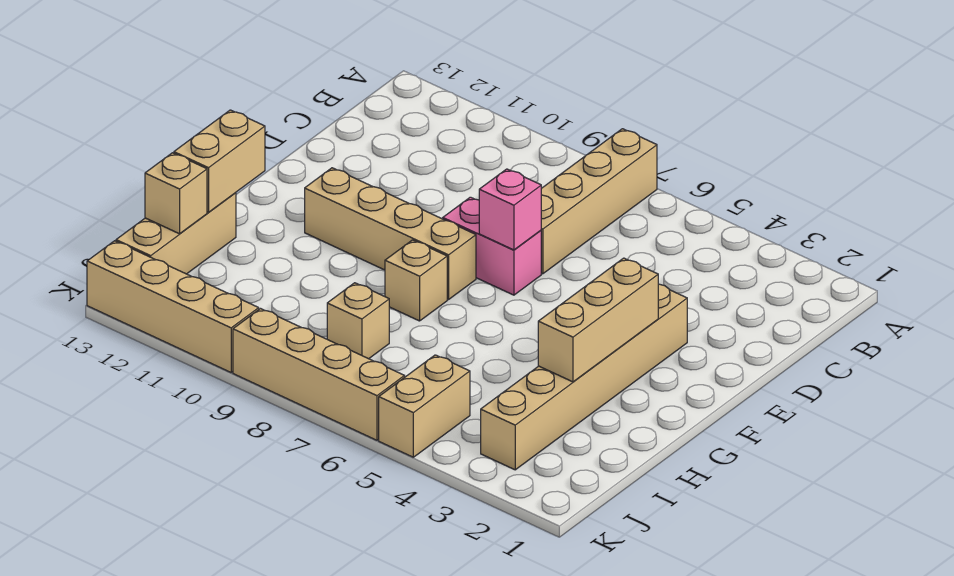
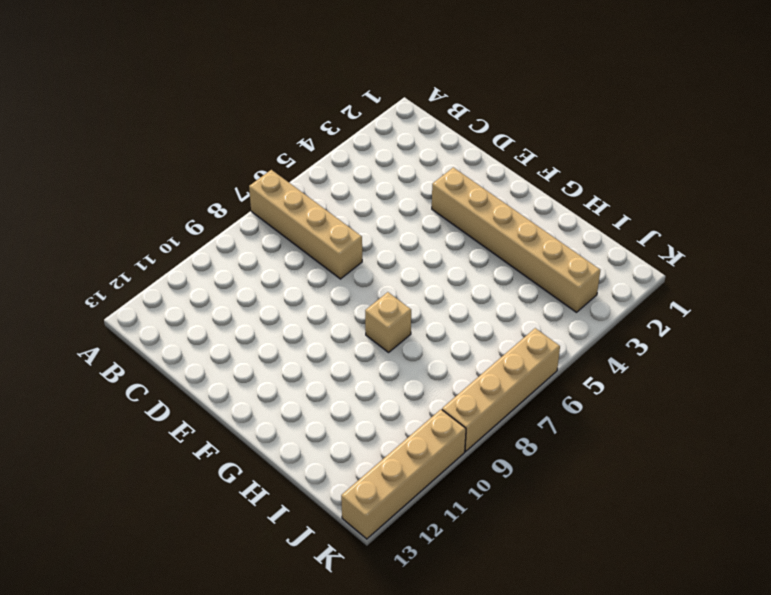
none -> pink 1x2 brick [443,197,541,295]
none -> tan 1x4 brick [305,168,476,300]
none -> tan 1x3 brick [116,193,236,274]

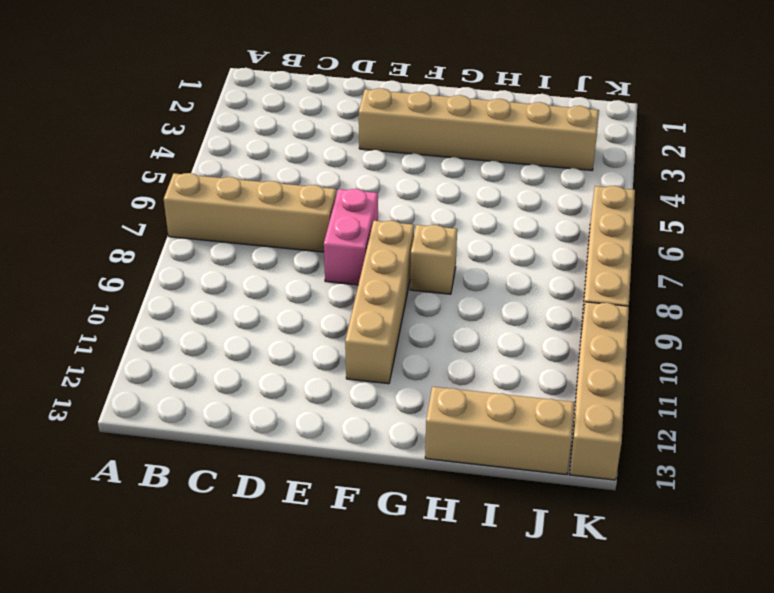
none -> tan 1x1 brick [327,283,389,359]
none -> tan 1x2 brick [379,355,470,457]
none -> pink 1x1 brick [479,169,541,250]

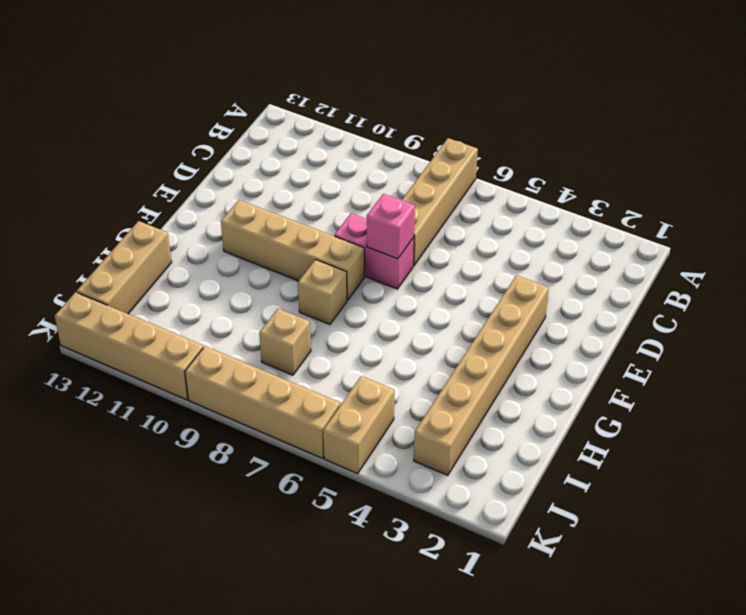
none -> tan 1x3 brick [538,258,658,382]
none -> tan 1x2 brick [174,110,265,212]
none -> tan 1x1 brick [145,153,207,234]

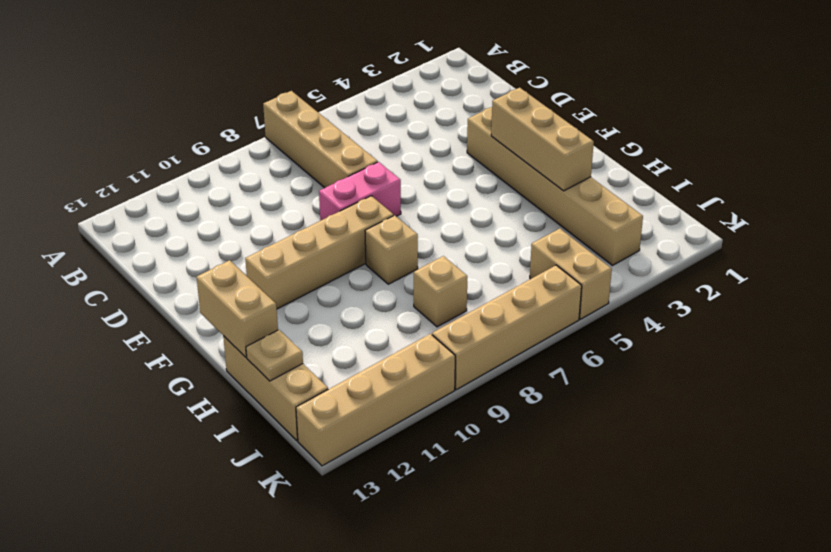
tan 1x1 plate [246,330,303,381] -> tan 1x1 brick [145,153,207,234]
none -> pink 1x1 brick [479,169,541,250]

